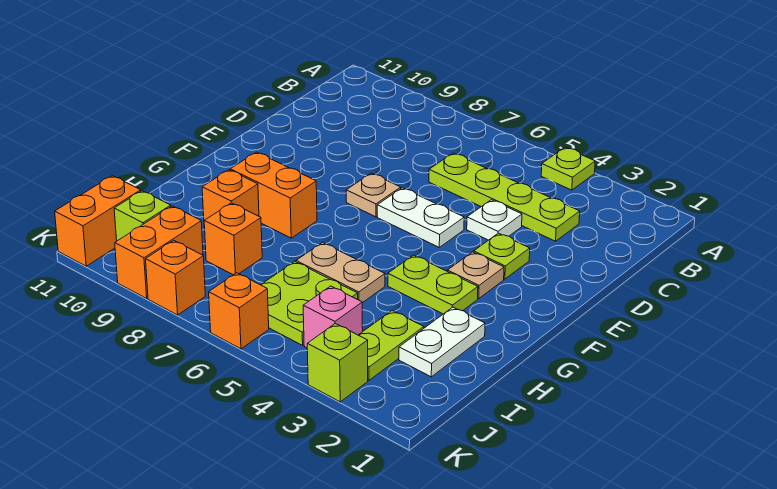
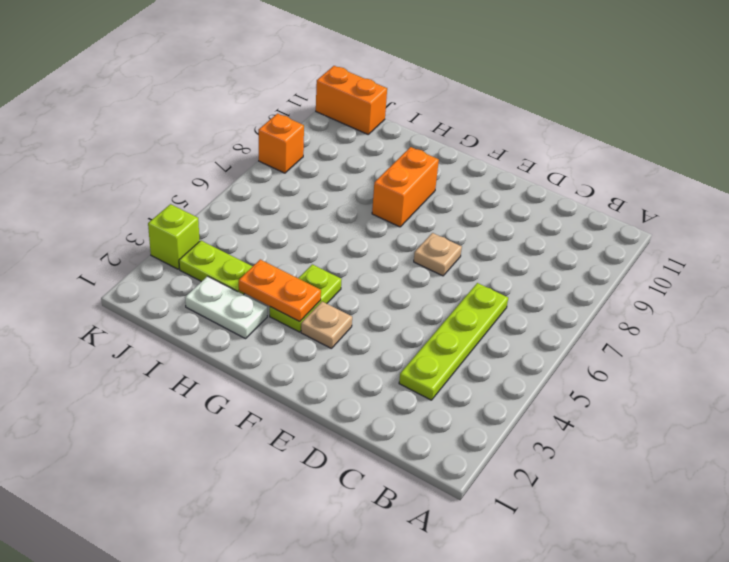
orange 1x2 plate [239,260,321,322] -> none
none -> lime 1x1 plate [541,147,595,190]
none -> white 1x1 plate [467,200,522,240]
none -> lime 1x1 plate [474,233,530,279]

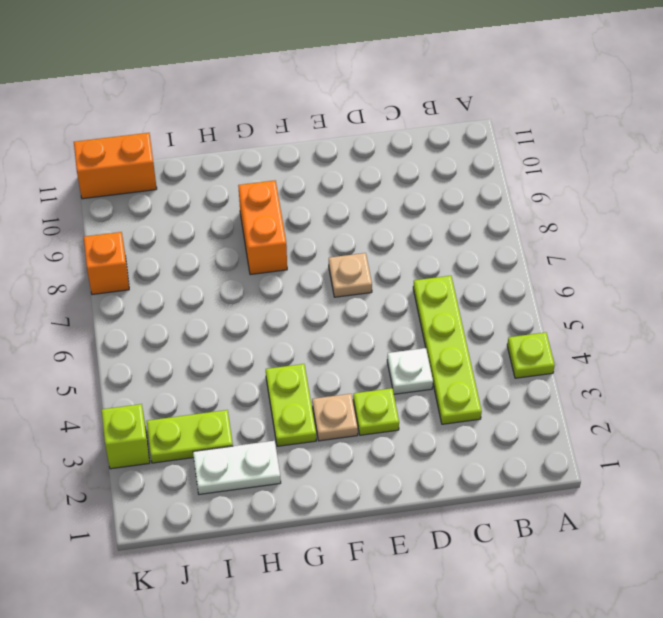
none -> white 1x2 plate [377,188,464,247]
none -> tan 1x2 plate [296,243,385,303]
none -> orange 1x1 brick [202,170,259,227]

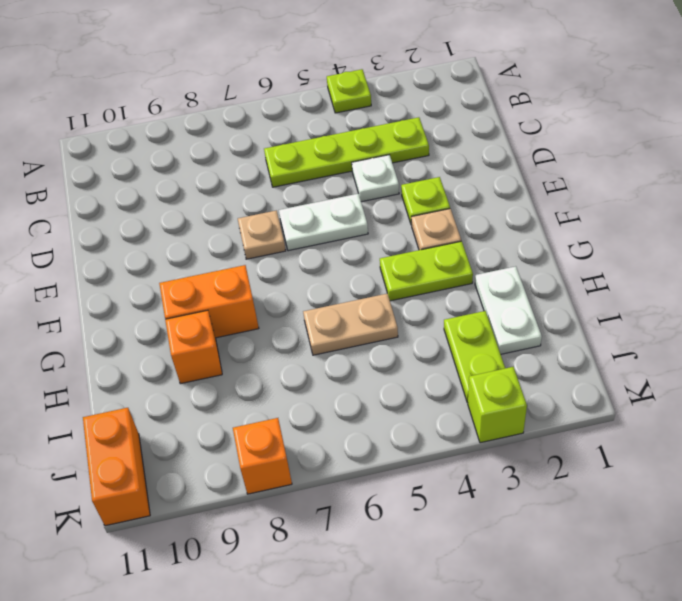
none -> lime 2x2 plate [261,262,358,345]
none -> orange 1x1 brick [204,203,262,275]
none -> pink 1x1 brick [303,286,363,348]

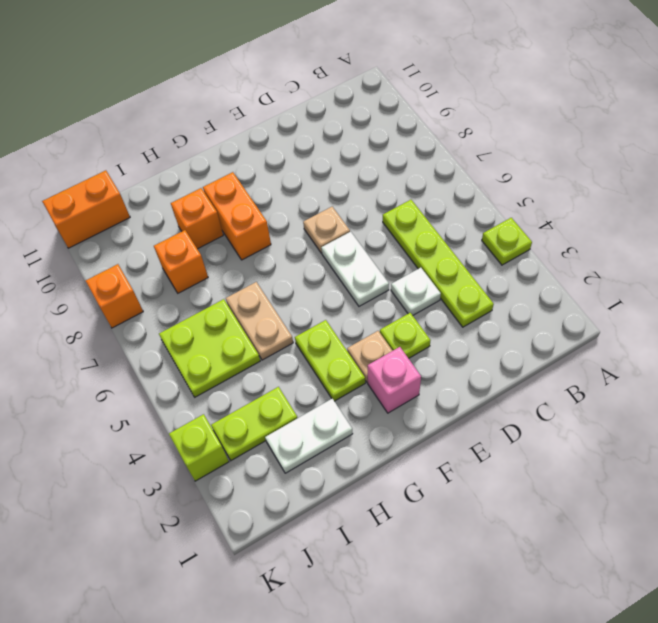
pink 1x1 brick [368,347,421,413] -> pink 1x1 brick moved to [303,286,363,348]
none -> orange 1x2 brick [115,206,203,298]
none -> lime 1x1 brick [114,191,171,241]
none -> orange 1x1 brick [209,273,269,349]

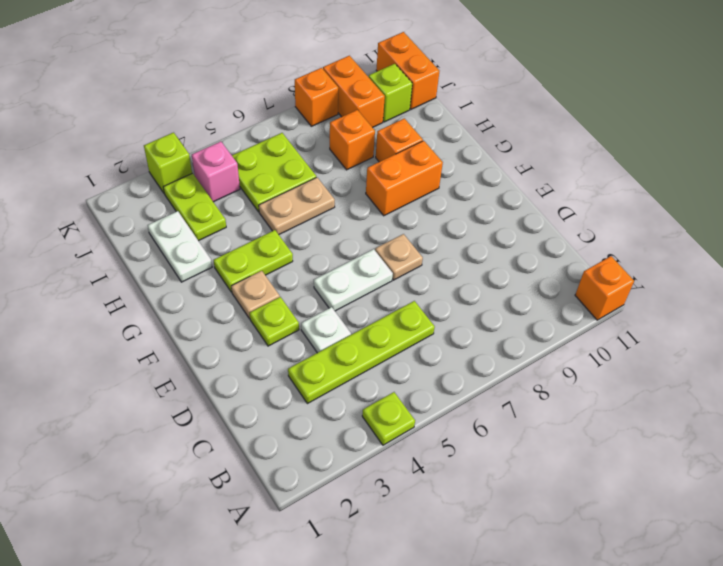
orange 1x1 brick [575,256,634,320] -> orange 1x1 brick moved to [209,273,269,349]

